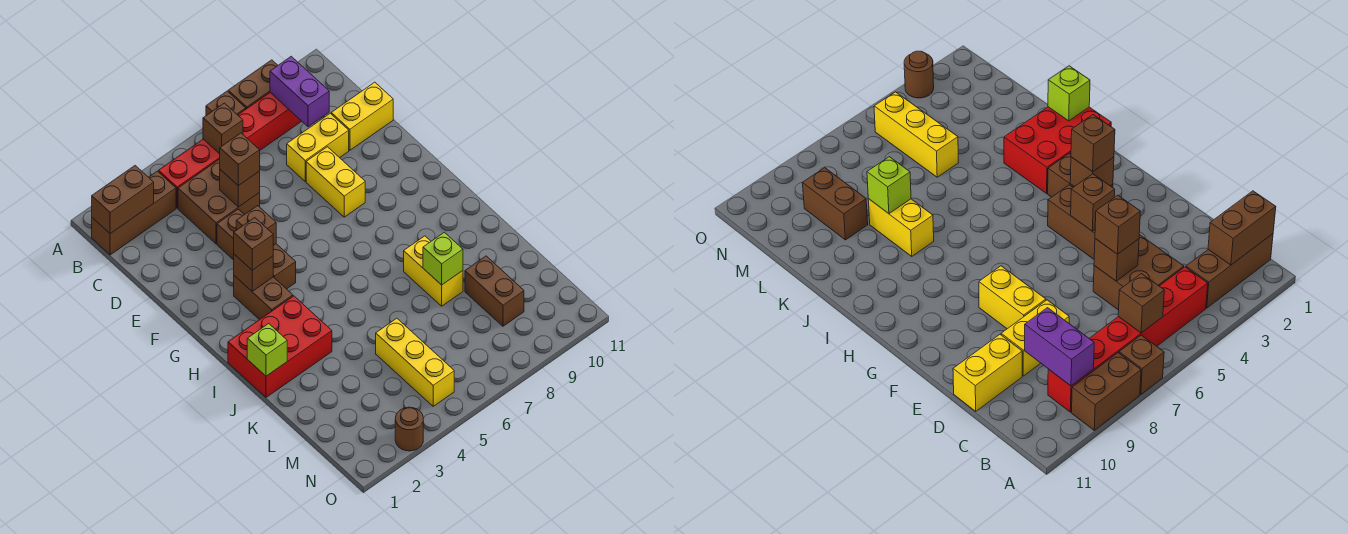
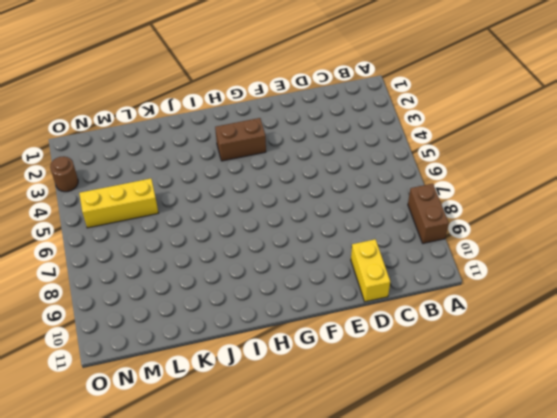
none -> brown 1x1 brick [206,91,246,115]
none -> brown 1x3 brick [92,171,176,255]
none -> red 1x6 brick [159,93,302,208]

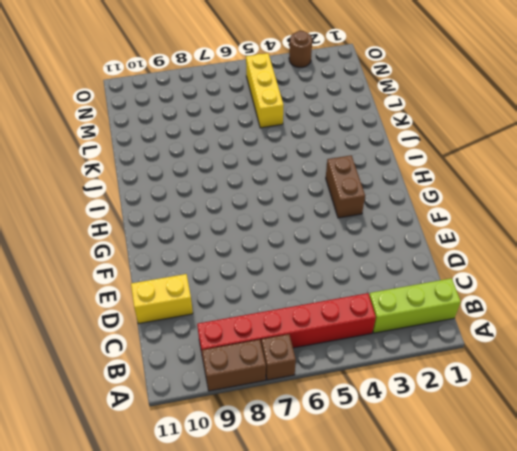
lime 1x3 brick [369,278,461,333] -> brown 1x3 brick [92,171,176,255]
none -> brown 2x2 brick [178,159,260,244]
none -> yellow 1x2 brick [287,113,349,181]
none -> brown 1x3 brick [217,209,296,289]

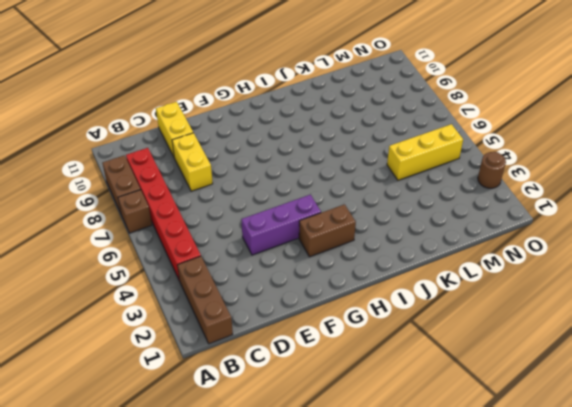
purple 1x3 brick [241,195,321,255] -> brown 1x3 brick [217,209,296,289]
none -> brown 2x2 brick [178,159,260,244]
none -> yellow 1x2 brick [306,147,365,217]
none -> red 2x3 brick [228,296,332,397]

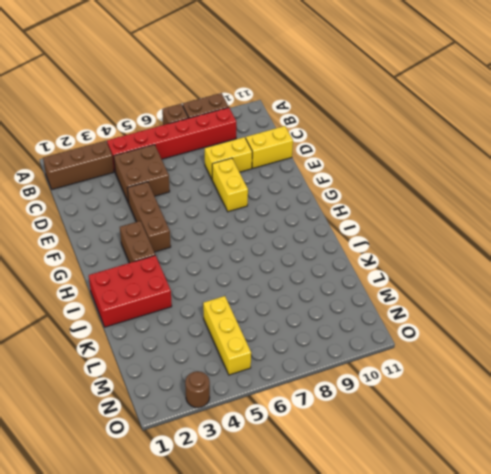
none -> yellow 1x2 brick [404,236,463,306]
none -> brown 1x2 brick [465,256,524,326]
none -> brown 1x2 brick [92,166,154,234]

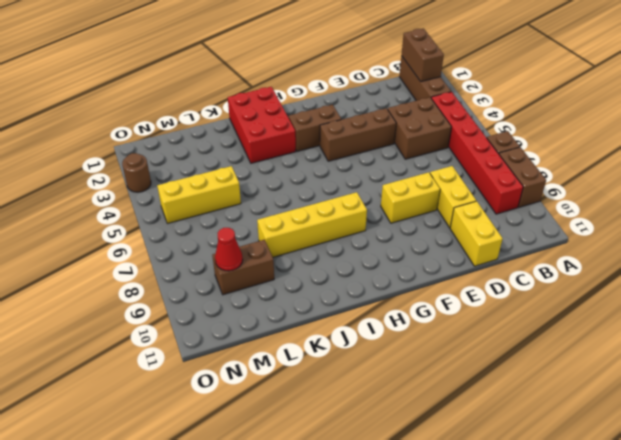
yellow 1x4 brick [257,192,367,257] -> yellow 1x2 brick [404,236,463,306]
red 1x1 cone [215,228,243,271] -> none
none -> brown 1x1 brick [203,103,243,154]
none -> purple 1x2 brick [270,56,329,127]
none -> brown 1x1 brick [220,169,260,207]

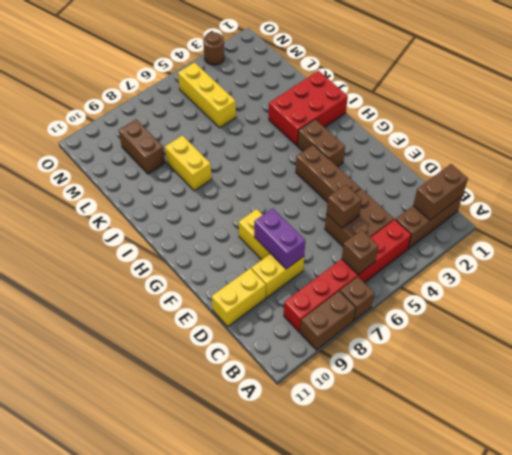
purple 1x2 brick [254,208,305,269] -> purple 1x2 brick moved to [270,56,329,127]
none -> brown 1x1 brick [236,206,276,245]
none -> brown 1x1 brick [234,254,273,291]
none -> lime 1x1 brick [247,324,287,376]

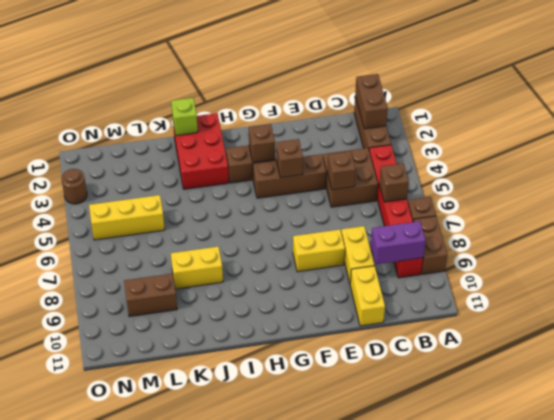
none -> lime 1x1 brick [423,232,463,285]
none -> brown 1x1 brick [220,133,260,186]
none -> brown 1x1 brick [234,218,273,270]

